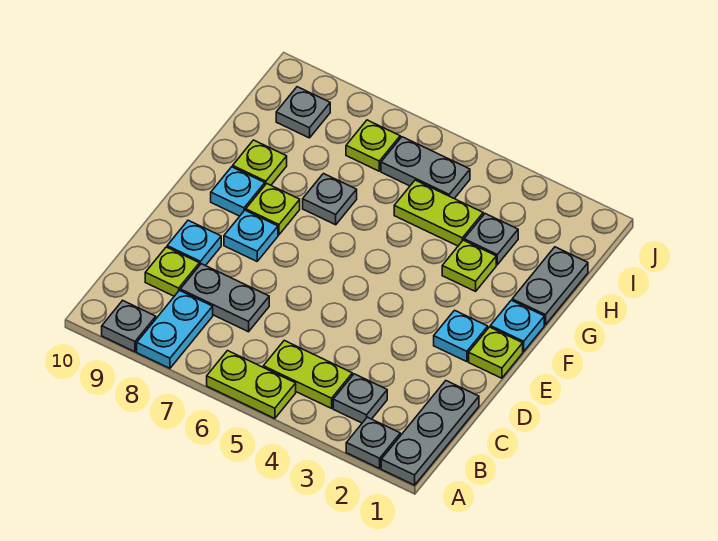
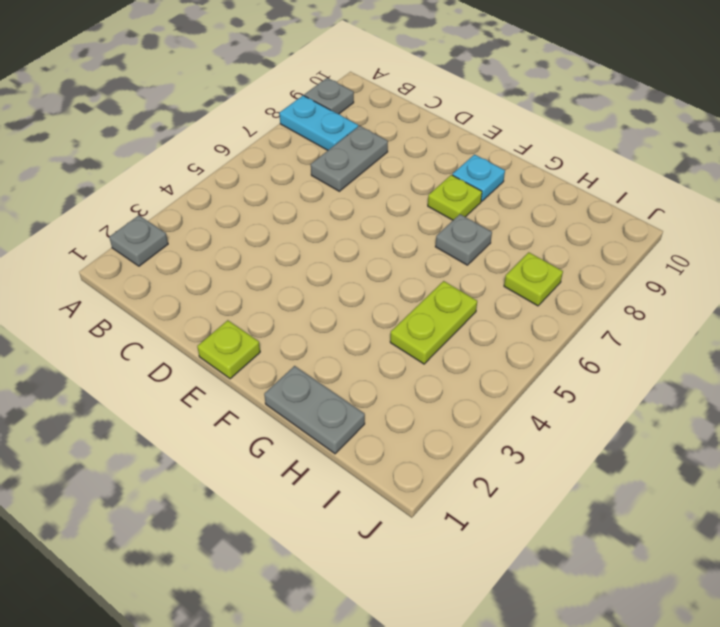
none -> grey 1x3 plate [381,381,479,485]
none -> lime 1x2 plate [207,351,296,419]
none -> grey 1x1 plate [333,374,387,423]

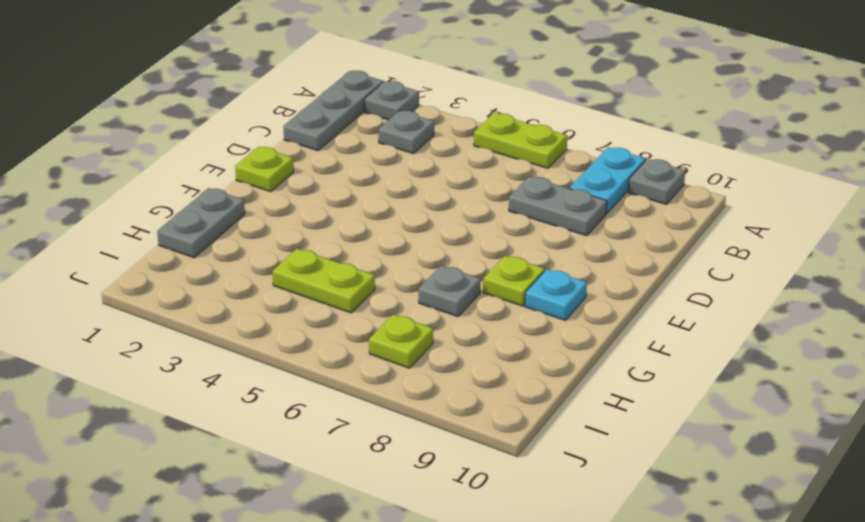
none -> lime 1x2 plate [263,341,352,408]
none -> lime 1x1 plate [145,247,199,296]
none -> cyan 1x1 plate [167,220,221,266]

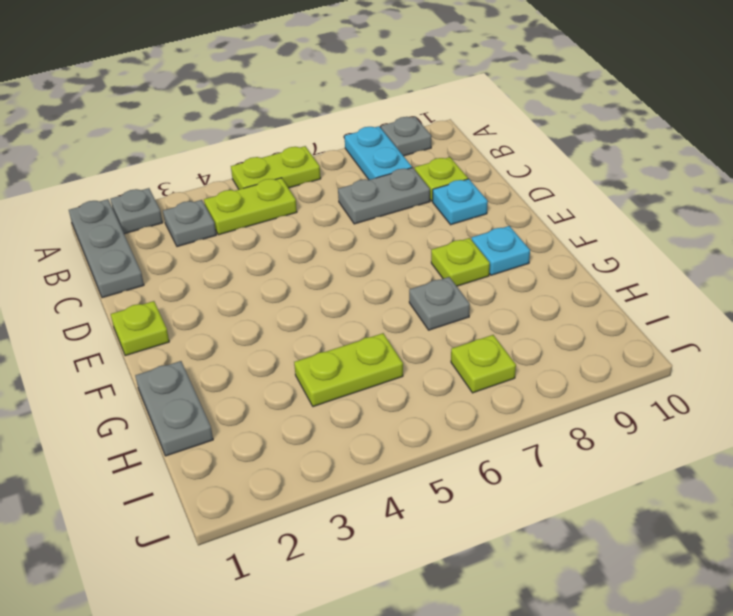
none -> cyan 1x1 plate [434,310,488,362]
none -> cyan 1x1 plate [224,210,278,261]
none -> cyan 1x1 plate [490,300,544,352]

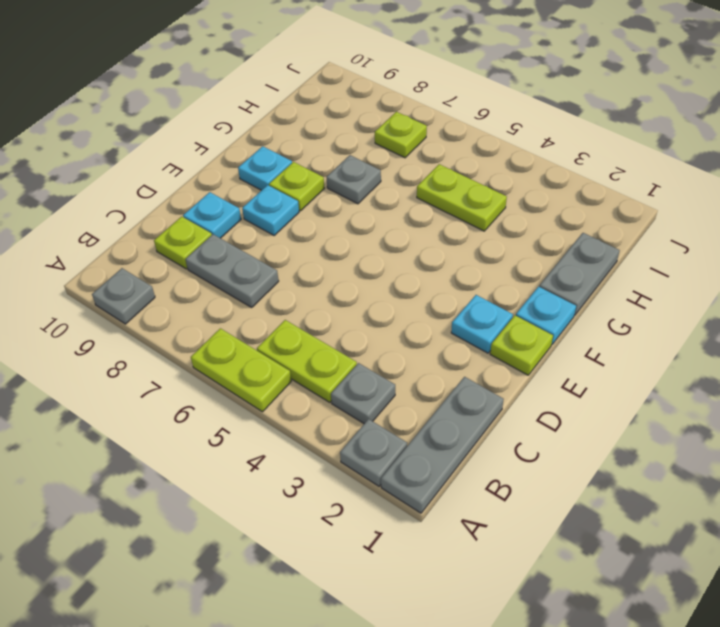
none -> cyan 1x2 plate [137,290,213,368]
none -> lime 1x1 plate [442,240,496,291]
none -> lime 1x1 plate [233,140,287,185]

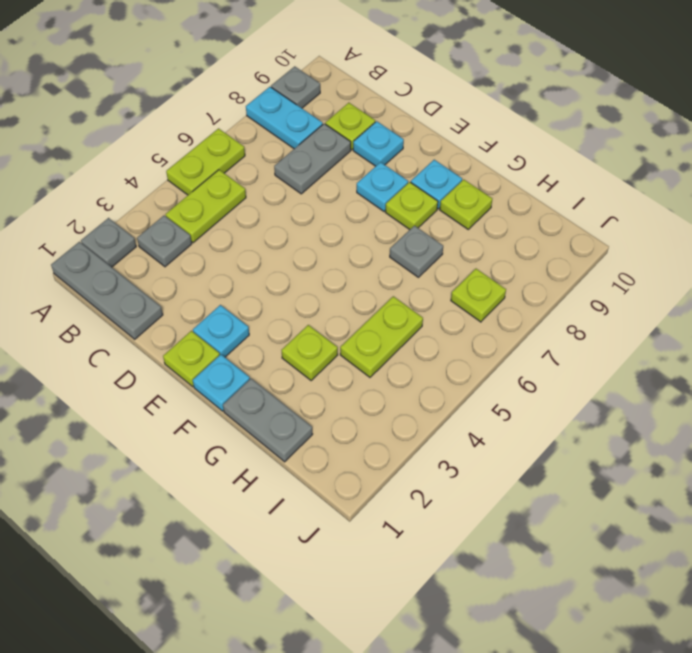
none -> grey 1x1 plate [464,214,518,265]
none -> grey 1x2 plate [381,137,470,199]
none -> grey 1x1 plate [276,87,330,138]

